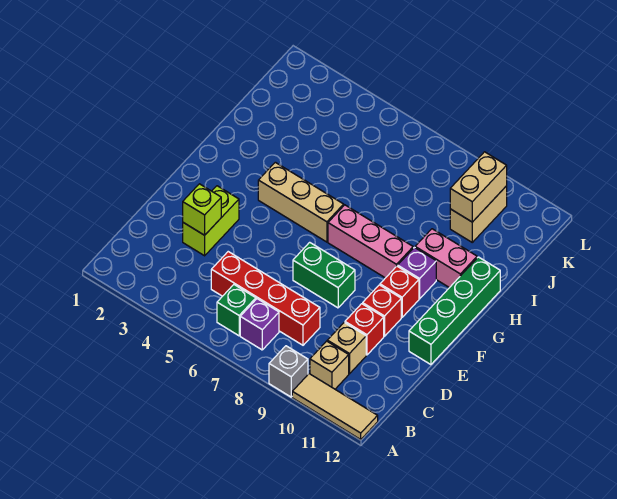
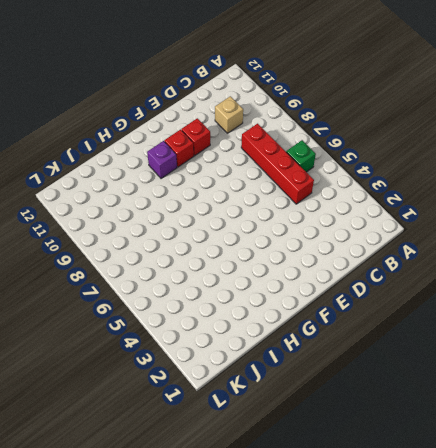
none -> grey 1x1 brick [269,346,308,397]
none -> tan 1x3 tile [292,374,378,439]
none -> purple 1x1 brick [240,299,279,350]

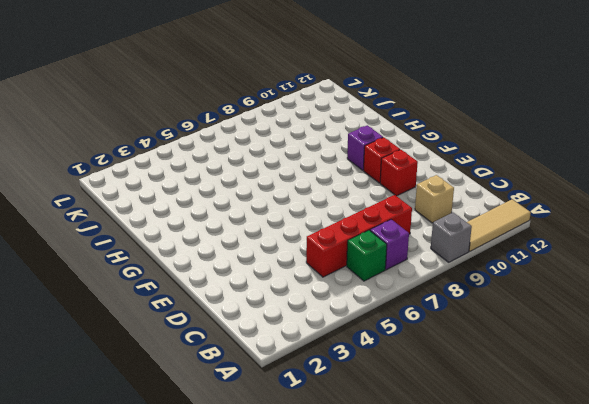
none -> tan 1x1 brick [310,341,349,389]
none -> lime 1x2 brick [183,186,239,256]
none -> red 1x1 brick [345,304,384,355]

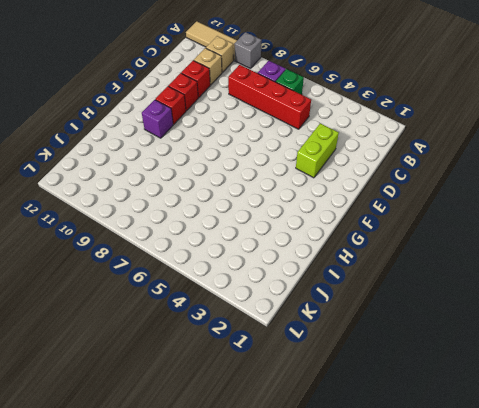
none -> green 1x2 brick [293,242,355,308]
none -> green 1x4 brick [409,257,500,365]
none -> tan 1x3 brick [258,162,344,242]

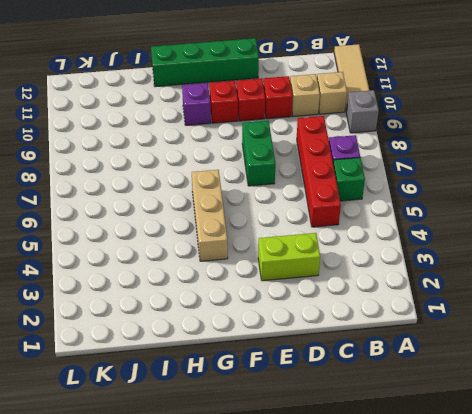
none -> pink 1x3 brick [328,205,413,278]
none -> pink 1x2 brick [415,229,477,288]
none -> tan 1x2 brick [450,186,507,242]

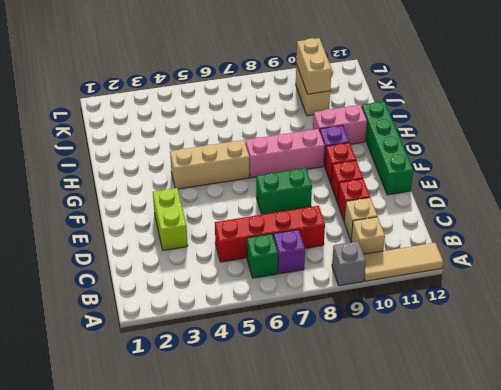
none -> lime 1x1 brick [183,184,221,235]

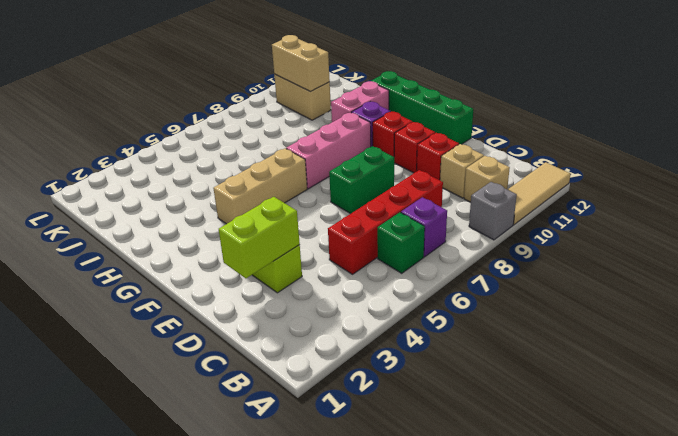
lime 1x2 brick [219,197,300,278] -> lime 1x1 brick [183,184,221,235]

